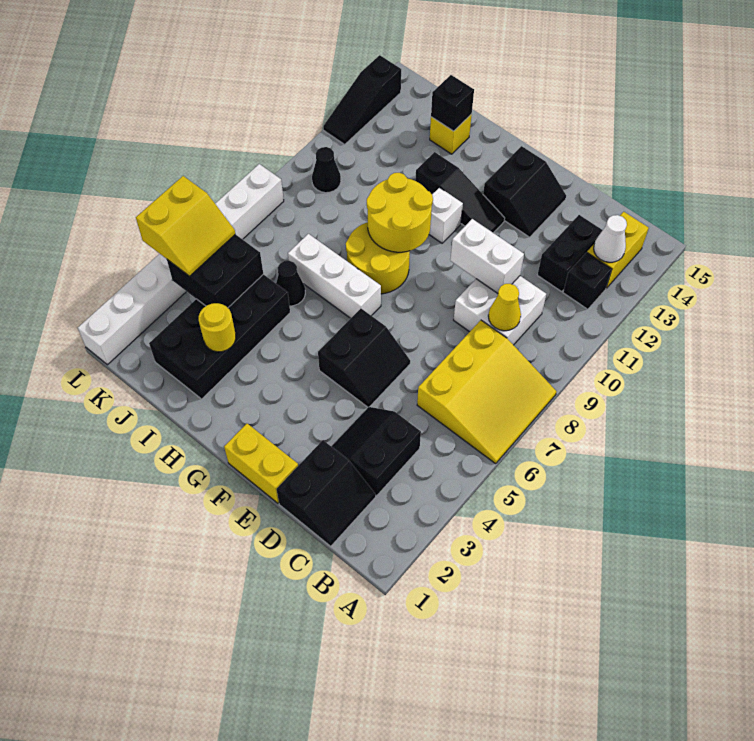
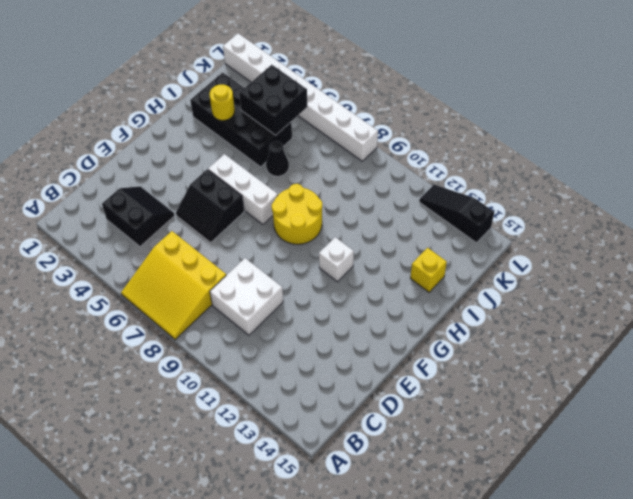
white 1x3 brick [208,154,278,225] -> white 1x3 brick turned to [288,234,381,318]
none -> black 1x1 brick [563,252,612,309]
none -> yellow 1x2 brick [587,212,649,288]
none -> black 2x2 slope [276,440,376,546]

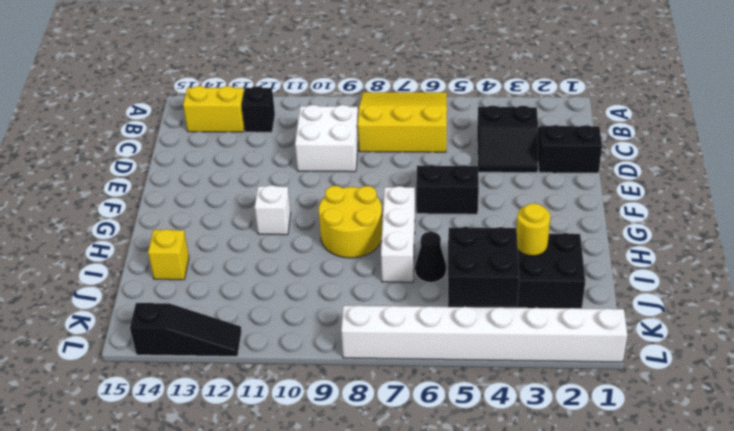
none -> black 1x2 brick [538,215,603,292]
none -> yellow 1x2 brick [224,424,298,503]
none -> black 2x2 slope [483,146,566,237]

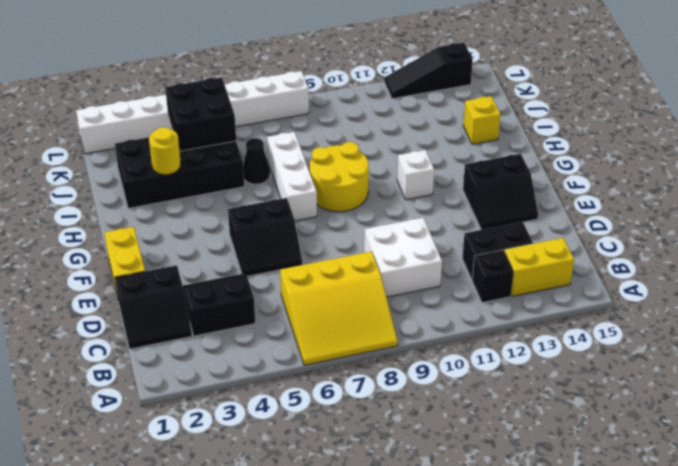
none -> black 1x3 slope [415,152,505,233]
none -> black 1x1 cone [312,147,341,193]
none -> white 1x1 cone [594,215,627,262]

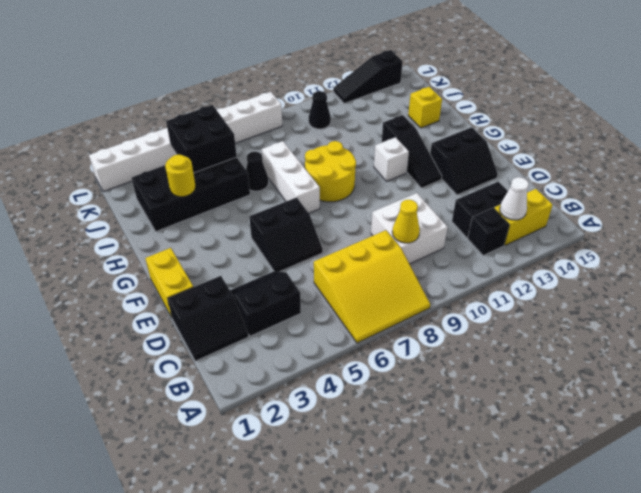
none -> white 1x2 brick [450,219,524,293]
none -> yellow 2x2 round brick [367,173,433,252]
none -> black 1x1 brick [431,75,474,131]

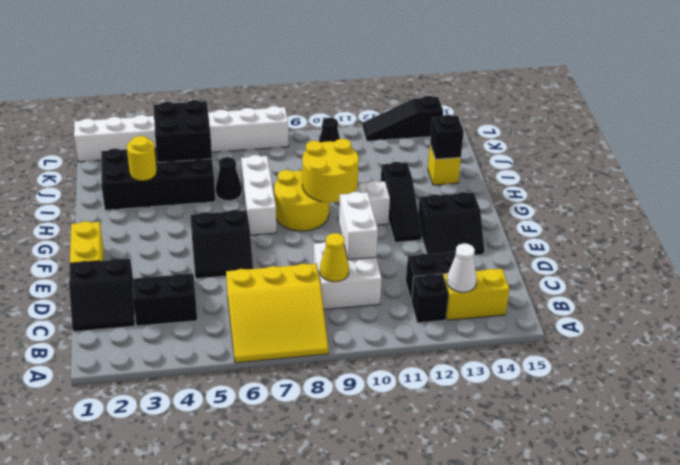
none -> yellow 2x2 slope [136,176,235,276]

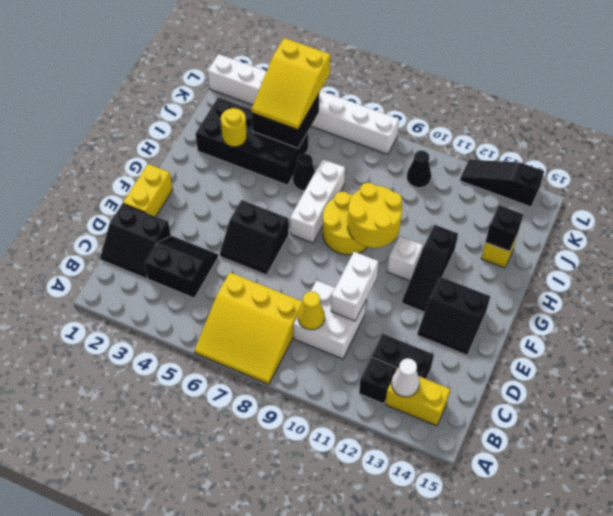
yellow 2x3 slope [251,38,330,130] -> yellow 2x2 slope [136,176,235,276]

